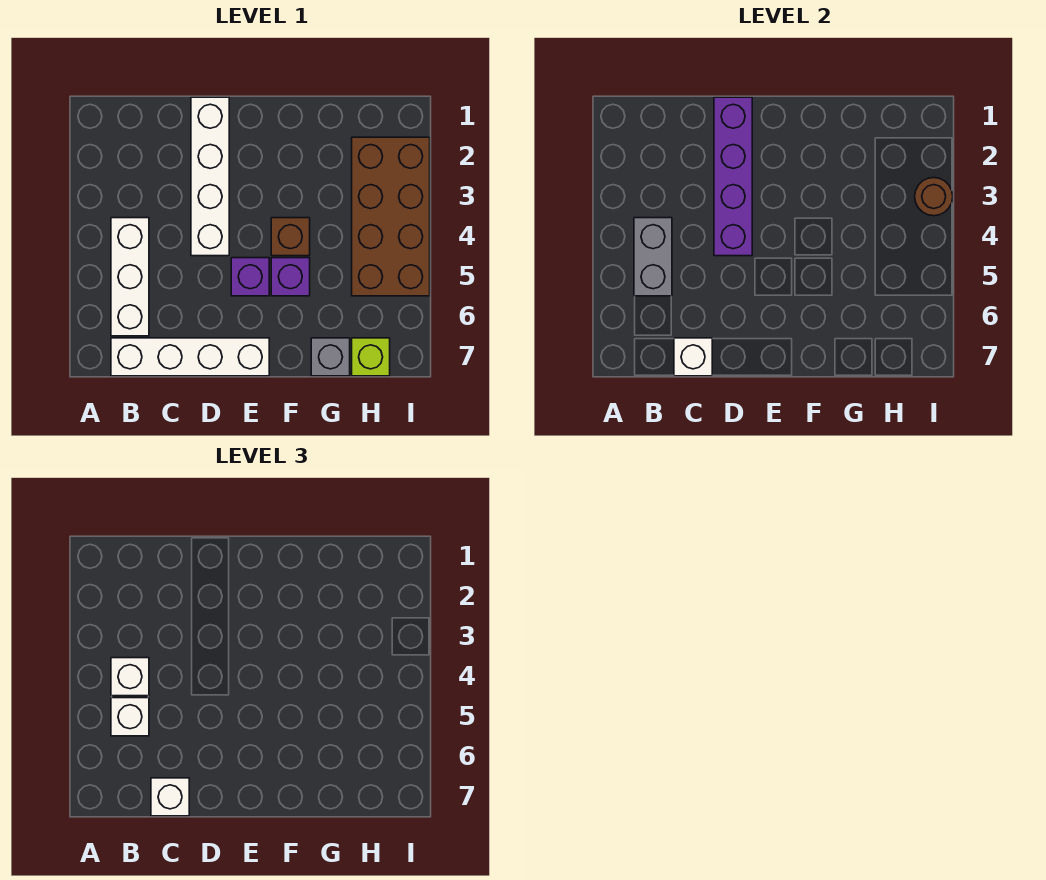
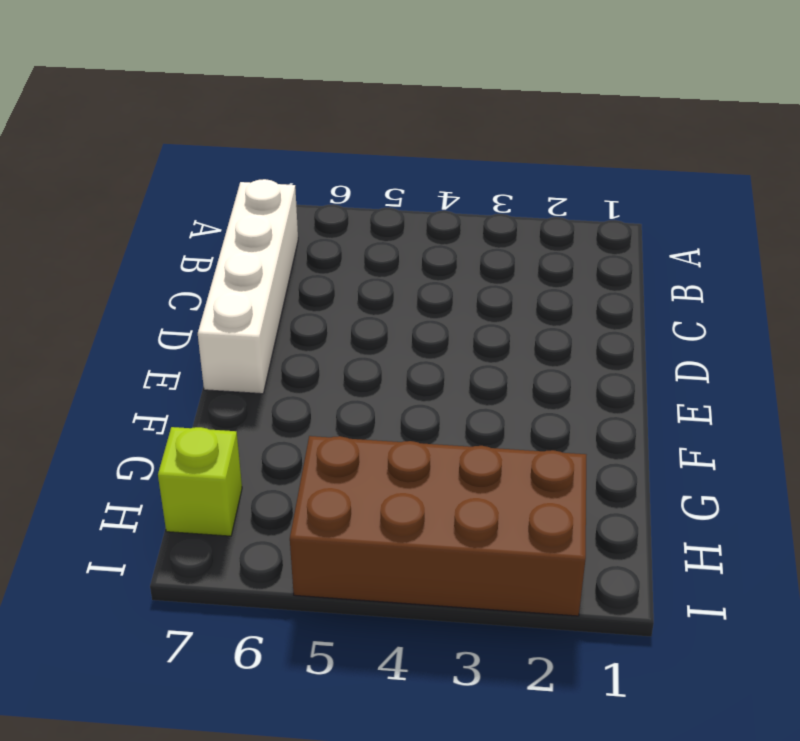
none -> white 1x3 brick [111,218,149,336]
none -> white 1x4 brick [191,97,229,256]
none -> purple 1x1 brick [231,258,269,296]

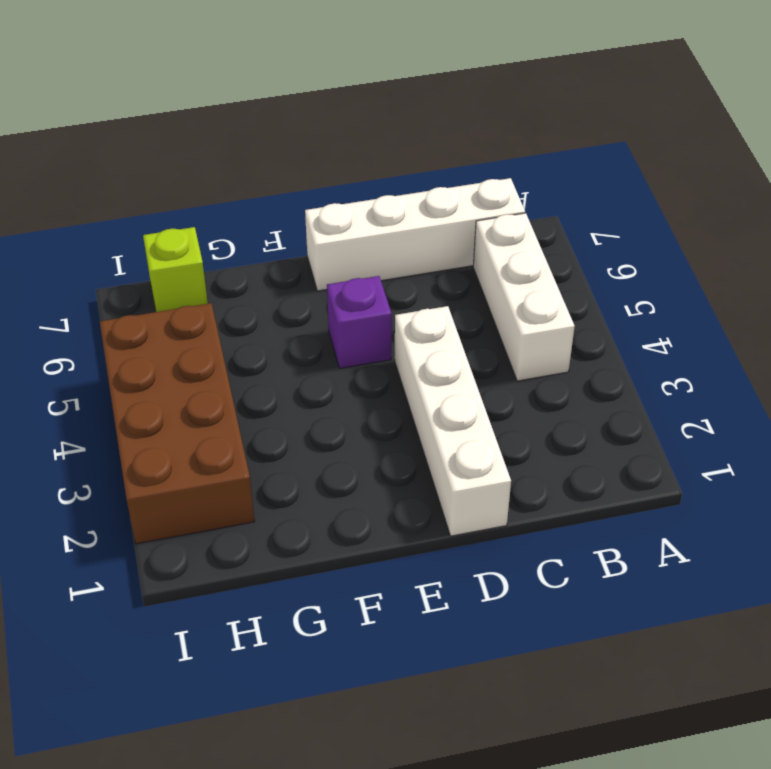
none -> brown 1x1 brick [271,218,310,256]
none -> purple 1x1 brick [271,258,310,296]
none -> grey 1x1 brick [311,338,350,376]

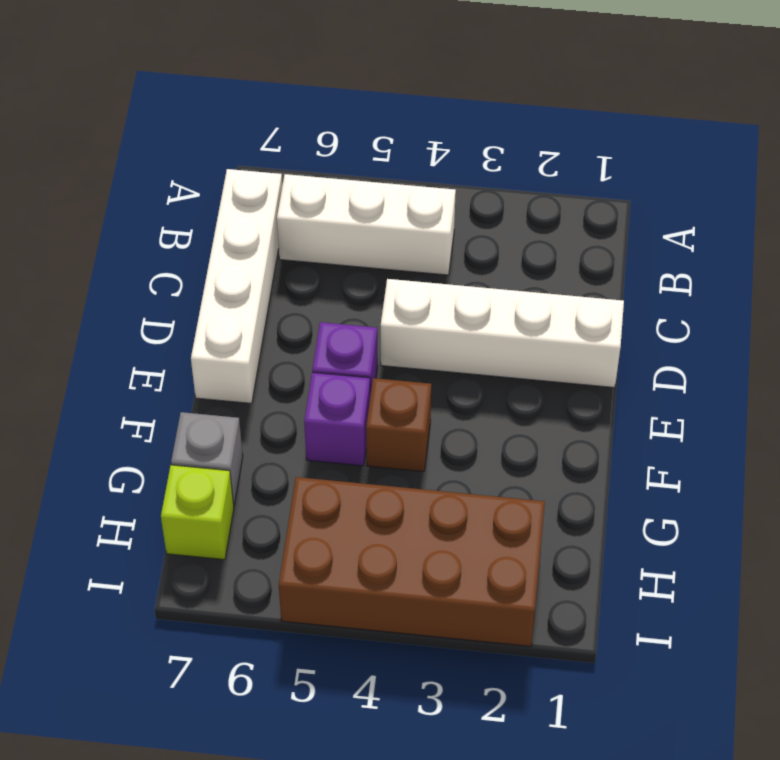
none -> grey 1x2 brick [634,218,672,296]
none -> white 1x1 brick [674,338,712,376]
none -> purple 1x4 brick [714,97,752,256]

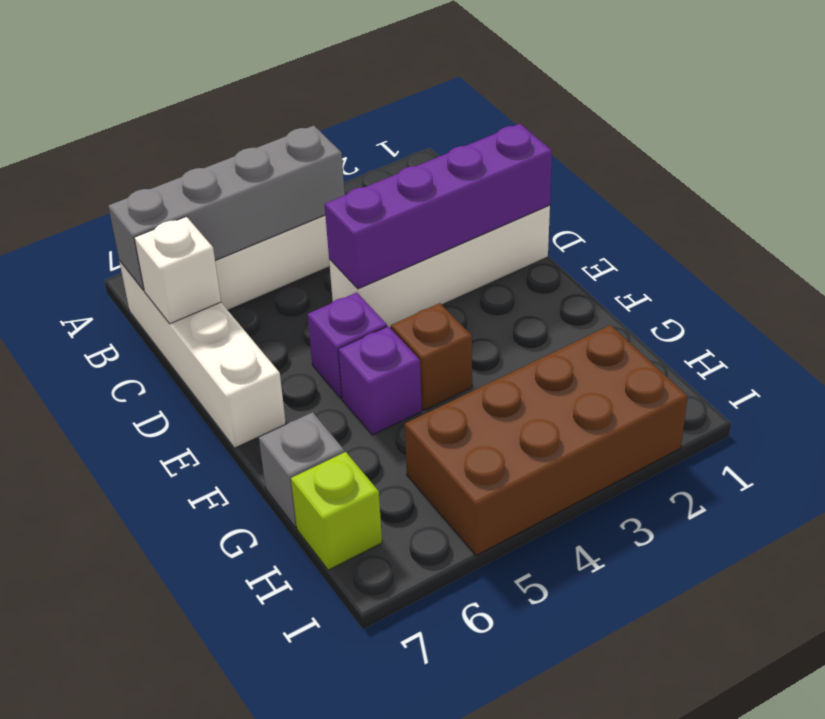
grey 1x4 brick [108,126,345,290] -> grey 1x2 brick [634,218,672,296]
none -> brown 1x1 round brick [915,178,953,216]
none -> white 1x1 brick [111,658,149,696]
none -> white 1x1 brick [111,698,149,736]

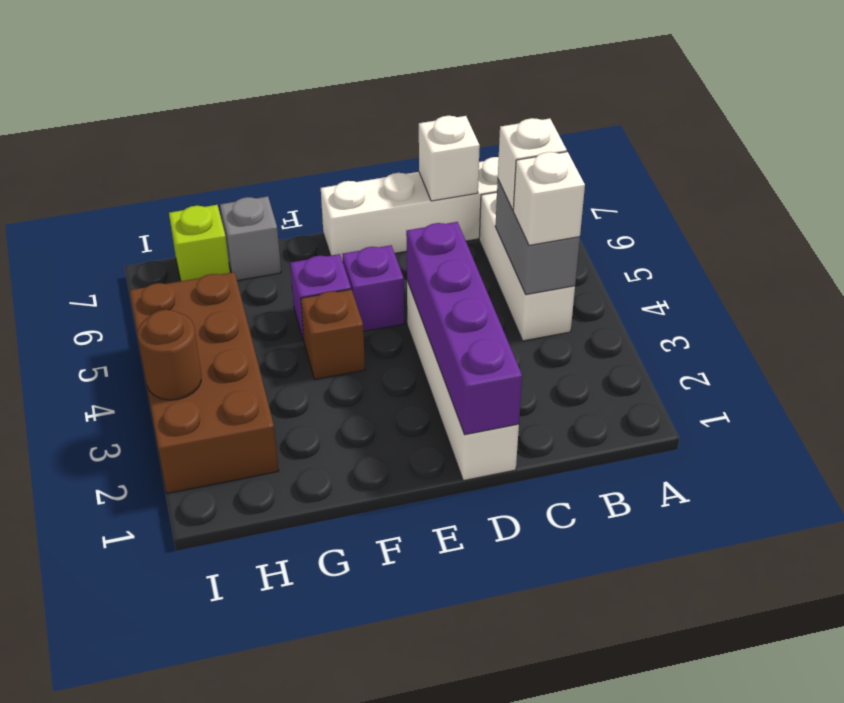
none -> white 1x1 brick [151,778,189,816]

